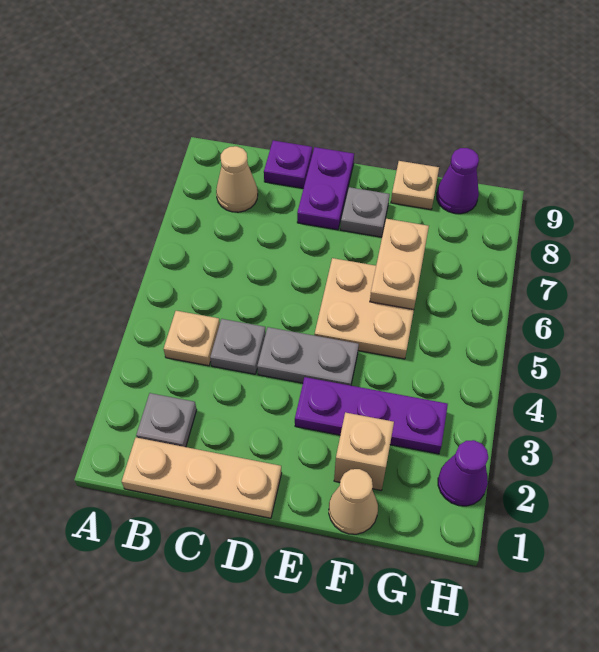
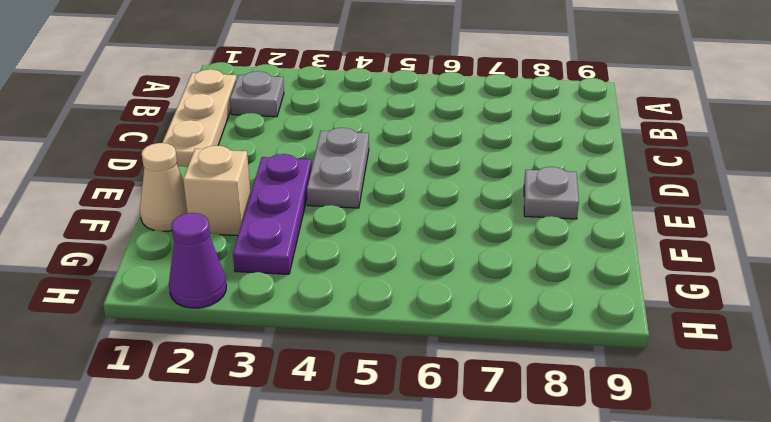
none -> tan 1x1 plate [164,311,220,366]
none -> tan 1x1 cone [216,146,258,212]
none -> grey 1x1 plate [210,319,266,374]

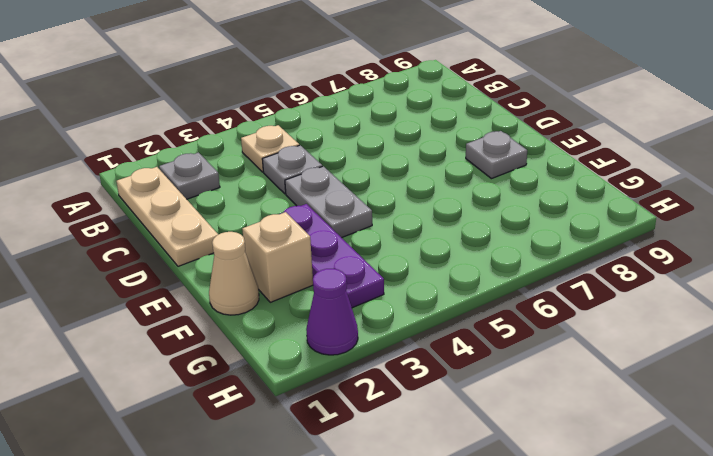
none -> tan 1x1 cone [216,146,258,212]
none -> purple 1x1 plate [264,140,312,188]
none -> purple 1x2 plate [297,147,354,230]

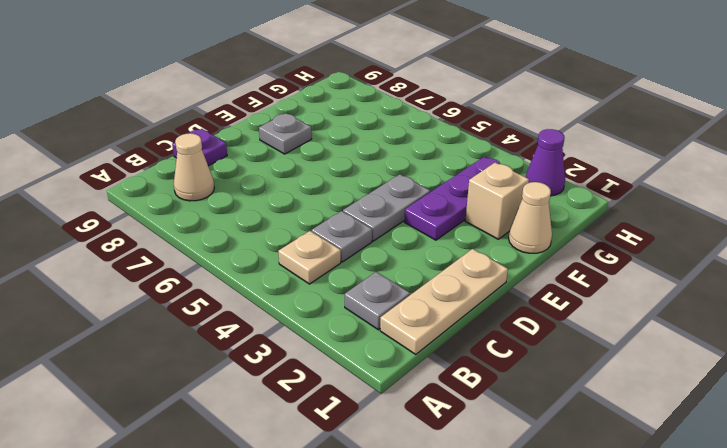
none -> purple 1x2 plate [297,147,354,230]
none -> tan 2x2 plate [314,258,414,359]
none -> tan 1x1 plate [391,161,439,210]

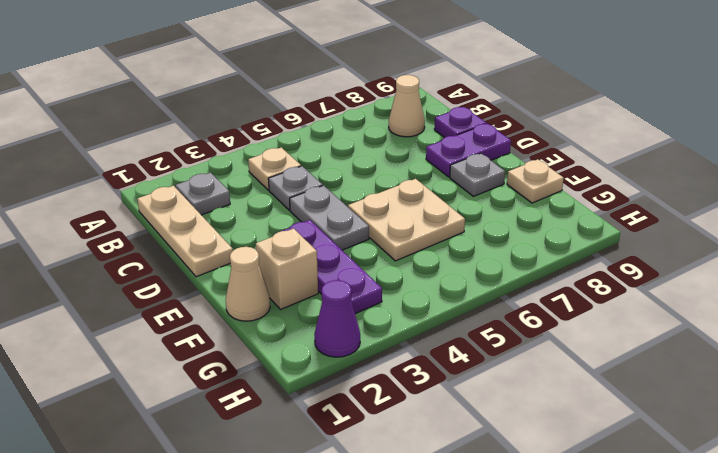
none -> purple 1x1 cone [437,148,479,214]
none -> tan 1x2 plate [370,219,429,310]

